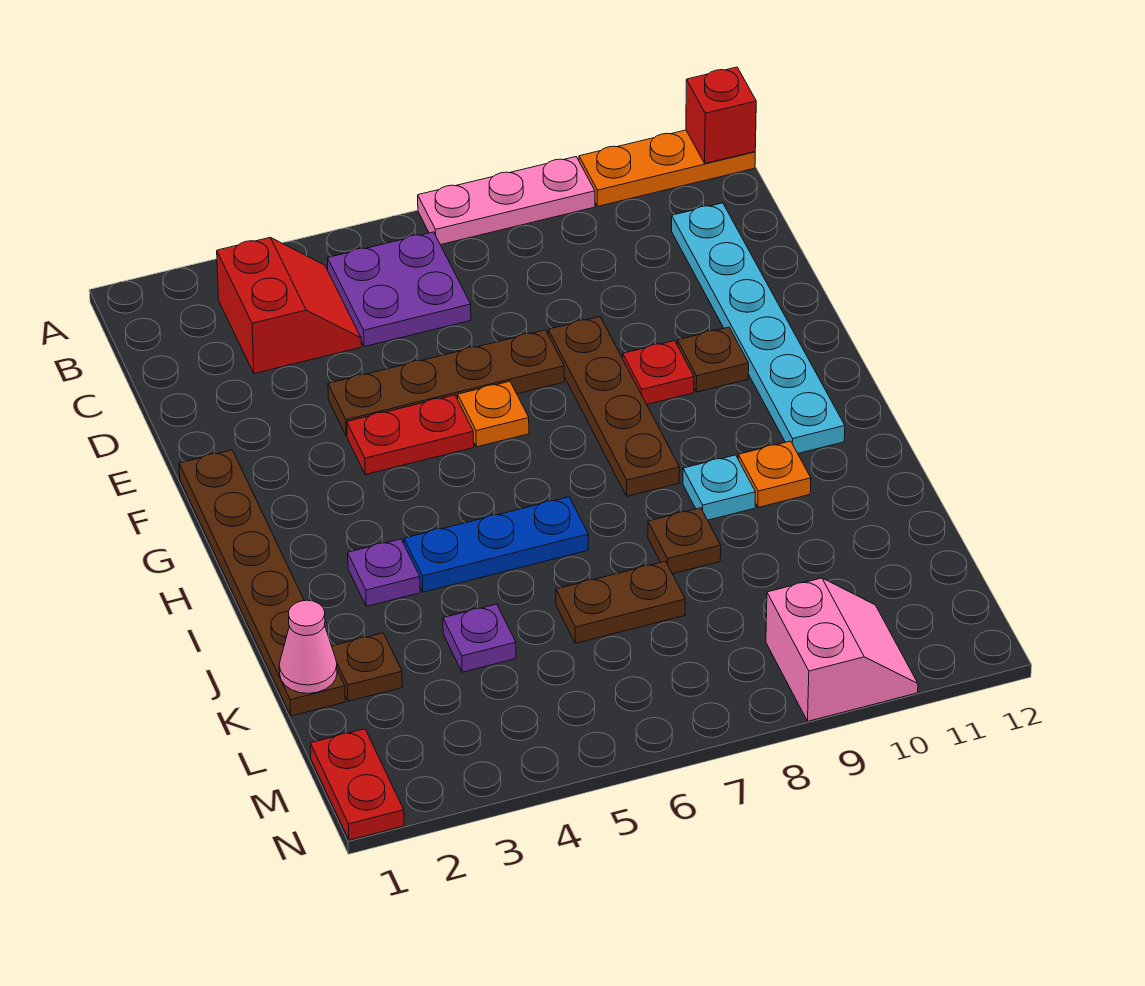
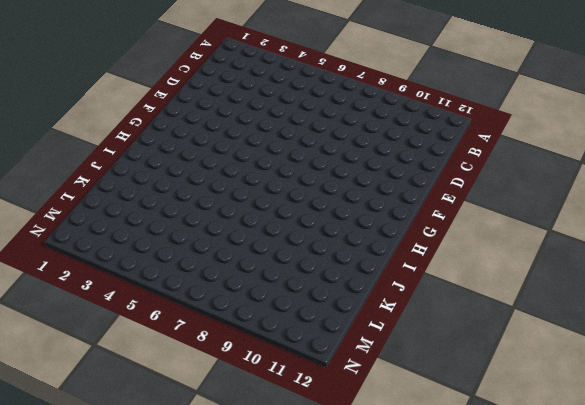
none -> pink 1x3 plate [418,157,595,245]
none -> orange 1x3 plate [579,130,755,206]
none -> red 2x2 slope [217,238,361,374]

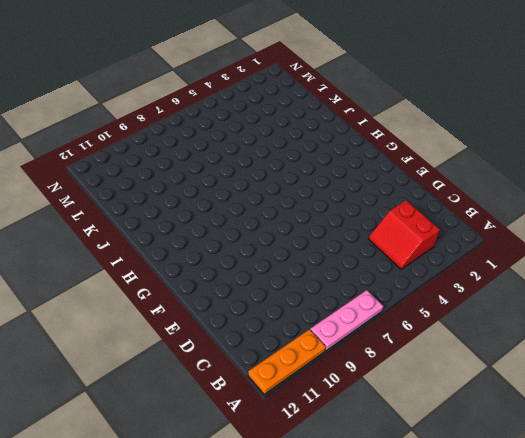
none -> purple 2x2 plate [328,232,471,347]
none -> cyan 1x6 plate [672,203,845,453]
none -> brown 1x4 plate [328,330,564,436]

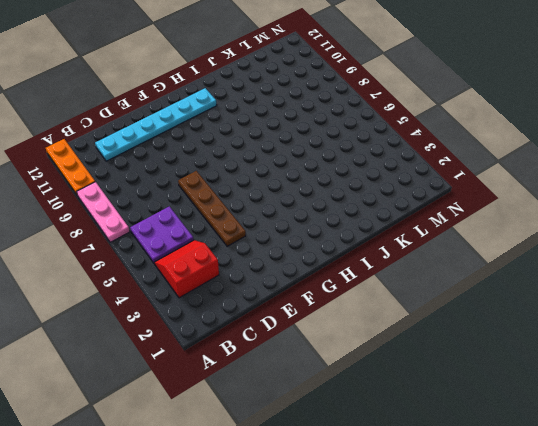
none -> brown 1x4 plate [548,317,680,496]
none -> brown 1x6 plate [179,450,345,716]
none -> red 1x2 plate [347,395,474,475]

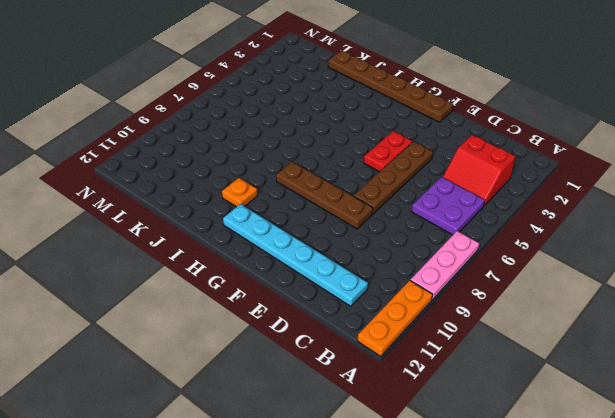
none -> orange 1x1 plate [458,381,529,447]
none -> red 1x1 plate [623,341,694,404]
none -> brown 1x1 plate [677,327,749,392]

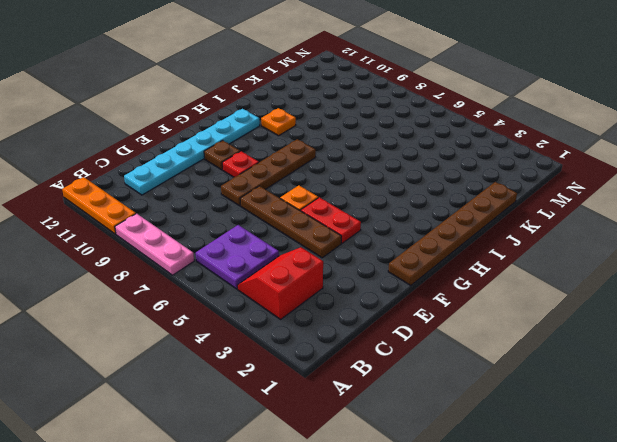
none -> purple 1x1 plate [348,539,420,606]
none -> blue 1x3 plate [404,497,588,592]
none -> cyan 1x1 plate [683,455,756,520]

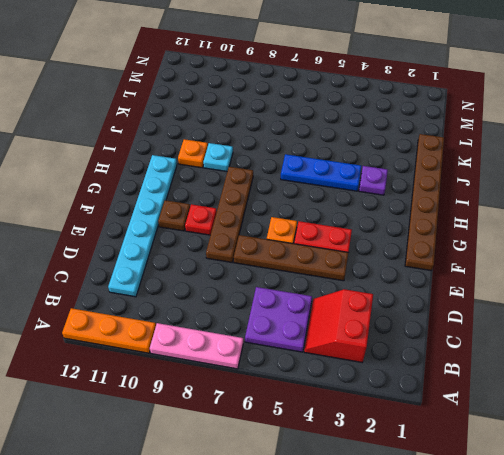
none -> brown 1x1 plate [648,508,721,574]
none -> brown 1x1 plate [332,633,402,701]
none -> purple 1x1 plate [443,604,516,672]

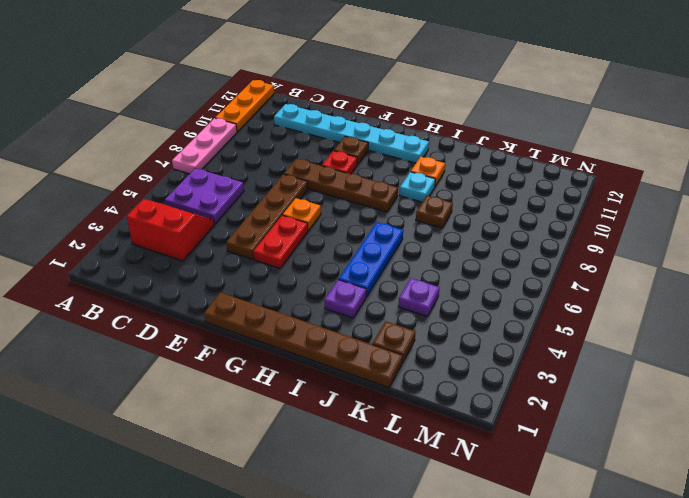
none -> brown 1x2 plate [556,561,685,643]
none -> red 1x2 plate [310,729,404,840]
none -> pink 2x2 slope [766,578,918,721]

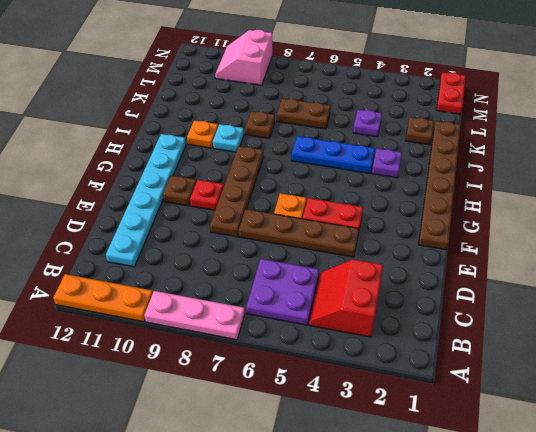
none -> red 1x1 brick [686,67,756,164]
none -> pink 1x1 cone [279,600,337,693]

